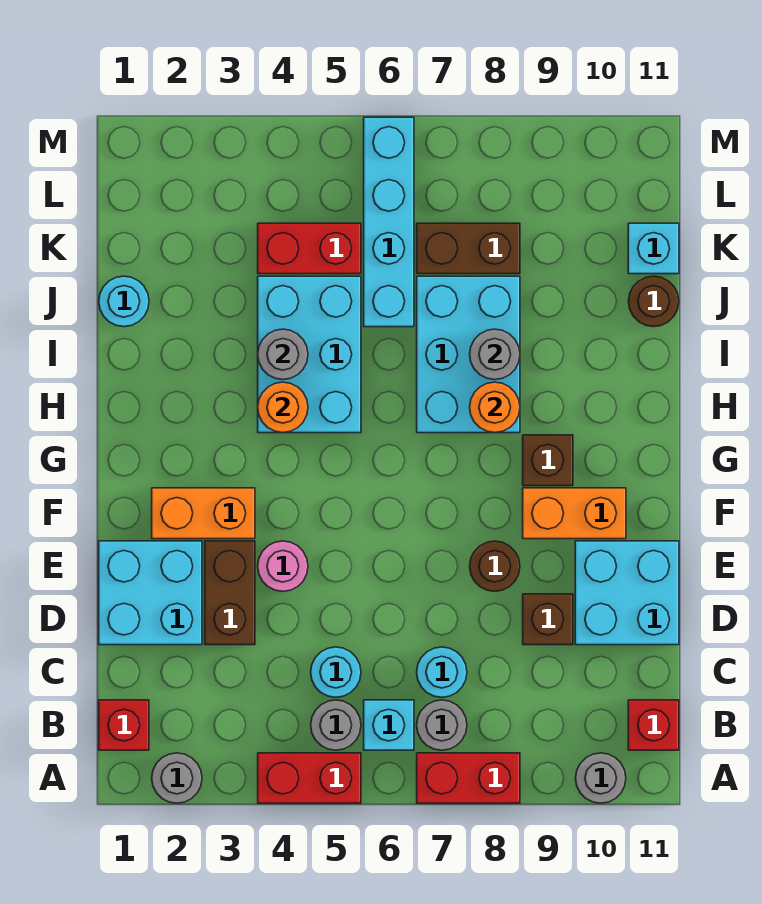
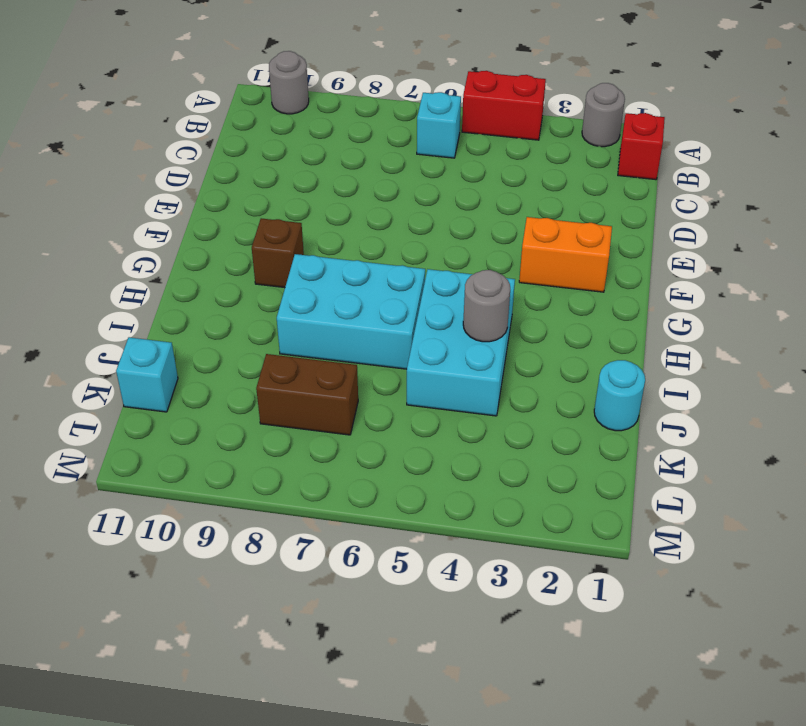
cyan 2x3 brick [277,254,425,369] -> cyan 2x3 brick turned to [417,276,520,433]
none -> red 1x2 brick [417,753,520,803]
none -> grey 1x1 round brick [311,700,361,750]
none -> grey 1x1 round brick [417,700,467,750]
none -> red 1x1 brick [628,700,679,750]

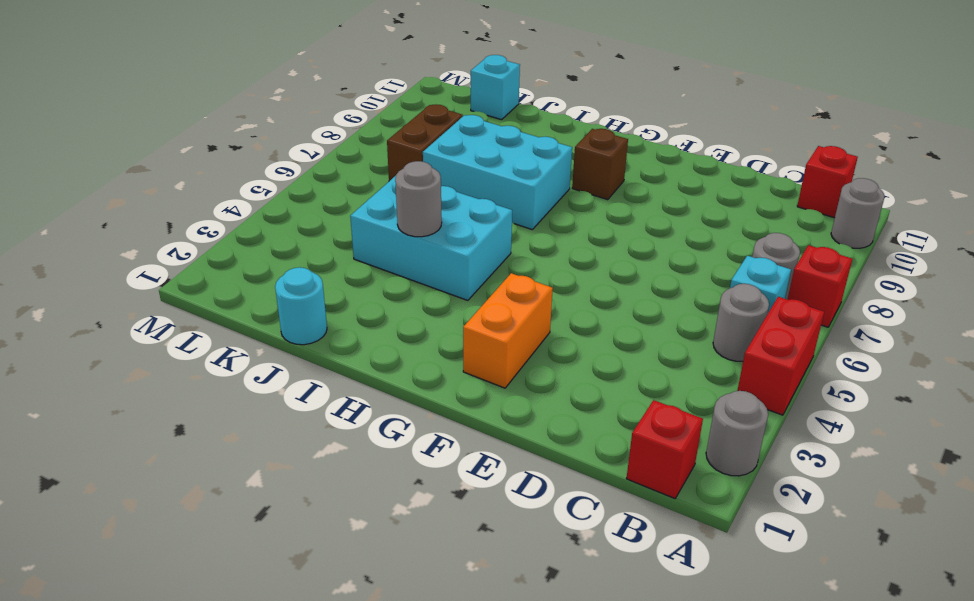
red 1x1 brick [787,245,852,327] -> red 1x2 brick [417,753,520,803]
none -> cyan 1x1 round brick [311,647,361,697]
none -> cyan 1x1 round brick [417,647,467,697]
none -> cyan 2x2 brick [99,541,202,645]
none -> brown 1x2 brick [205,541,255,645]

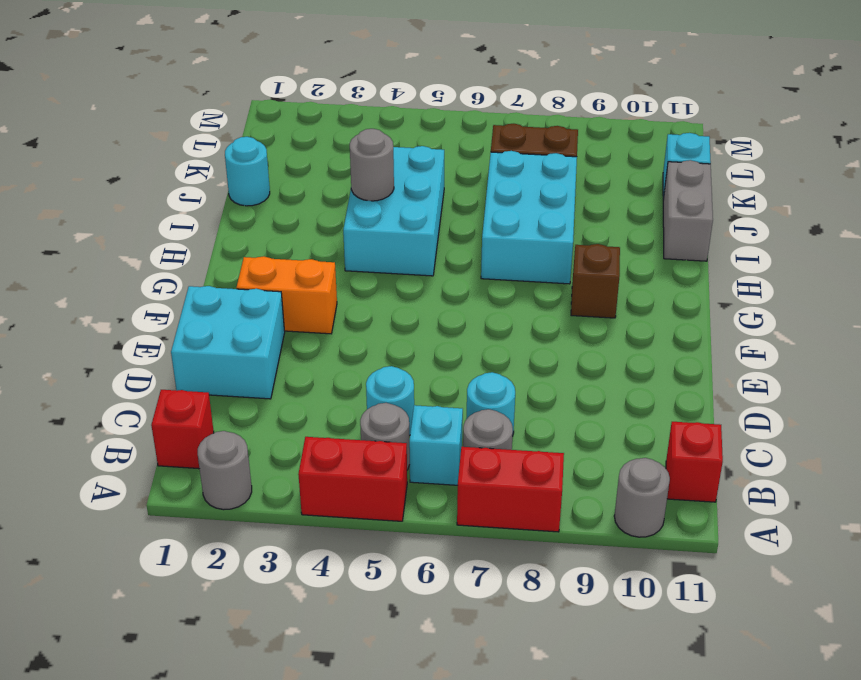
grey 1x2 brick [663,160,713,261] -> brown 1x1 round brick [628,276,679,327]
none -> brown 1x2 brick [205,541,255,645]
none -> brown 1x1 brick [523,594,573,645]
none -> cyan 2x2 brick [575,541,679,645]
none -> pink 1x1 round brick [258,541,308,591]

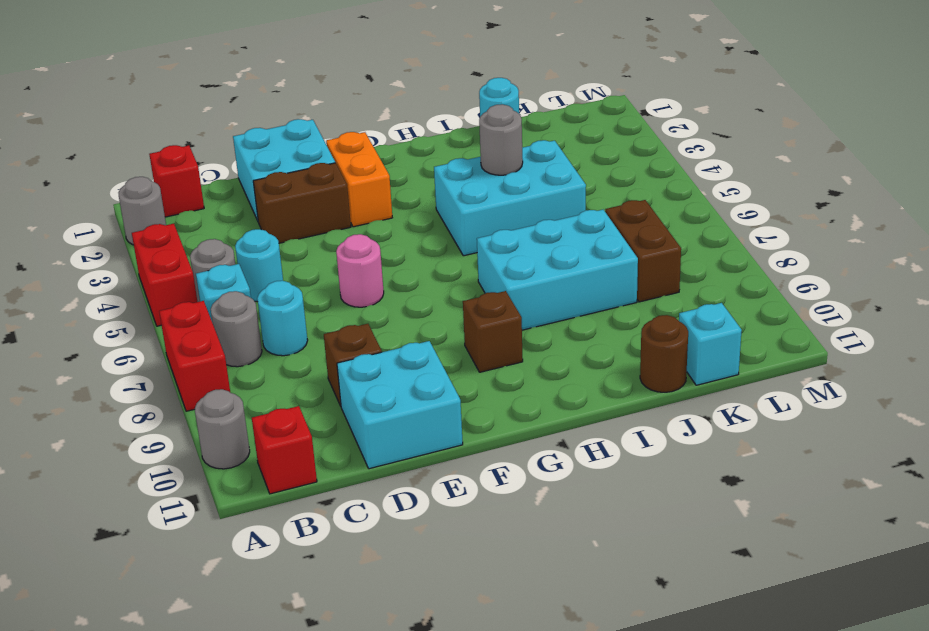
pink 1x1 round brick [336,234,384,307] -> pink 1x1 round brick moved to [258,541,308,591]
none -> brown 1x1 round brick [470,541,520,591]
none -> orange 1x2 brick [523,488,626,539]
none -> cyan 1x4 brick [364,117,414,327]
none -> red 1x2 brick [258,223,361,274]

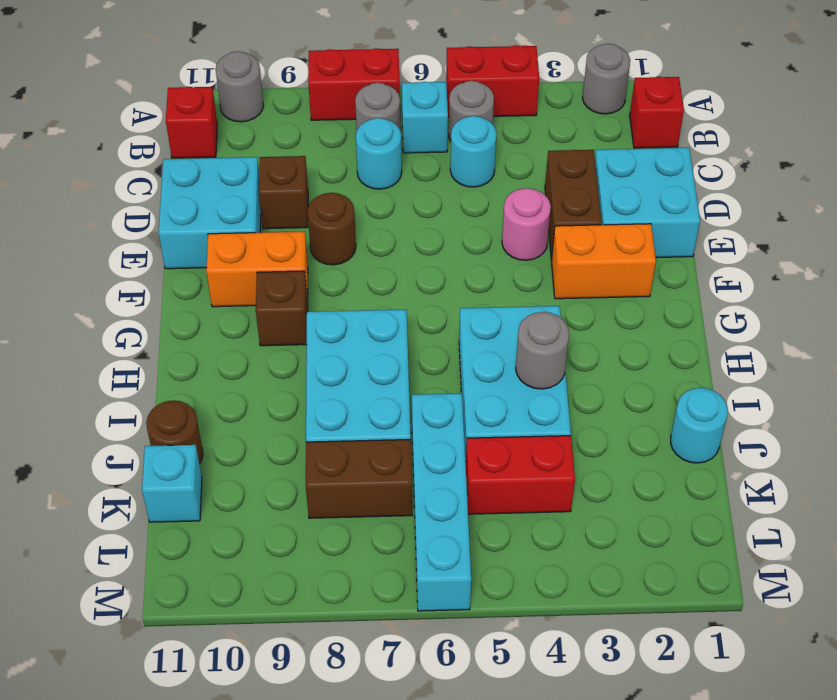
none -> orange 1x1 round brick [258,382,308,433]
none -> orange 1x1 round brick [470,382,520,433]
none -> grey 1x1 round brick [470,329,520,380]

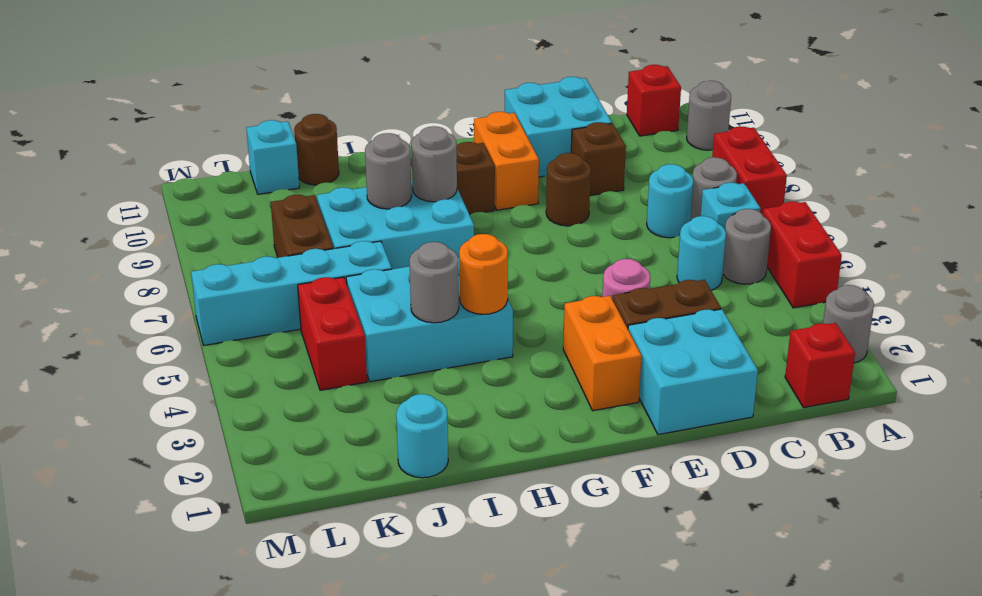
grey 1x1 round brick [411,126,457,202] -> orange 1x1 round brick [470,382,520,433]

